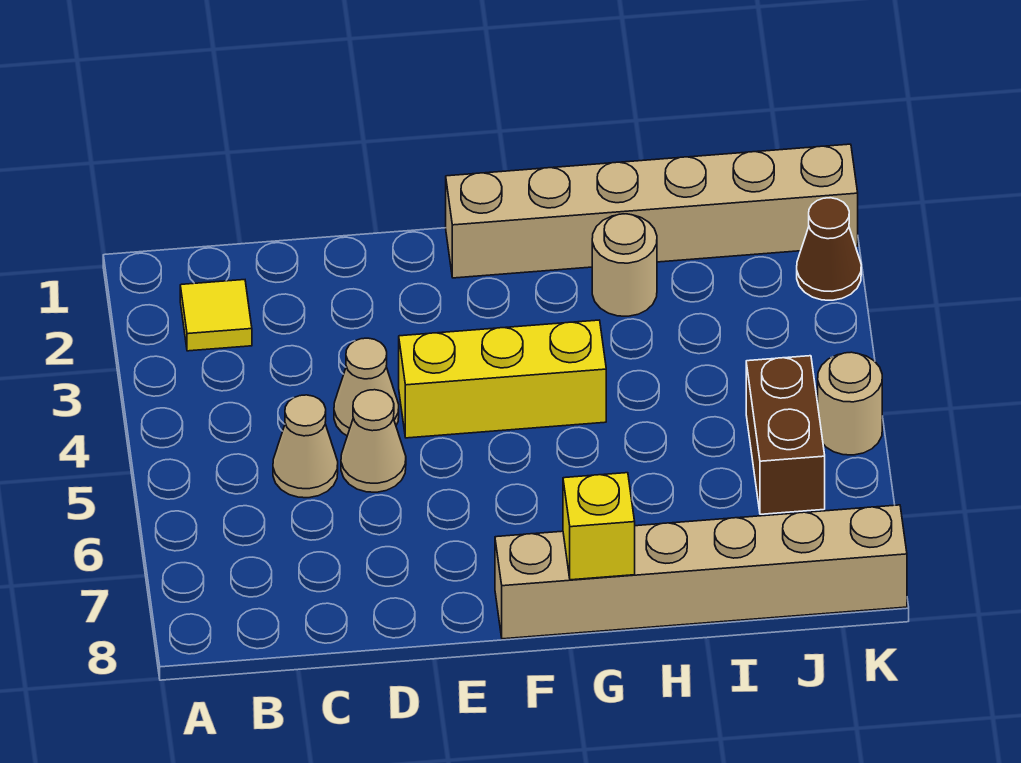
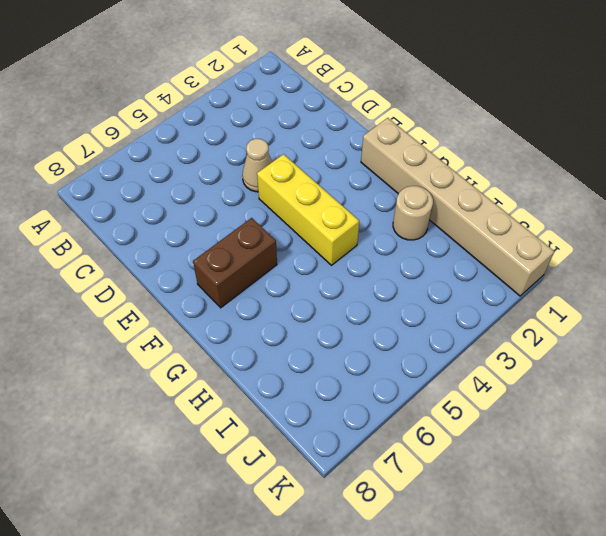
brown 1x2 brick [193,218,277,308] -> brown 1x2 brick moved to [746,356,825,514]
none -> yellow 1x1 tile [180,280,252,351]
none -> tan 1x1 cone [273,395,338,498]
none -> tan 1x1 cone [341,390,406,492]

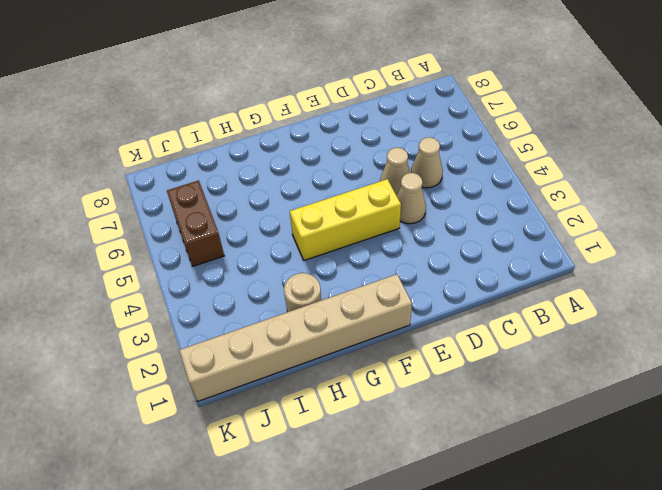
none -> yellow 1x1 tile [180,280,252,351]
none -> tan 1x6 brick [495,505,907,639]
none -> brown 1x1 cone [797,198,861,300]

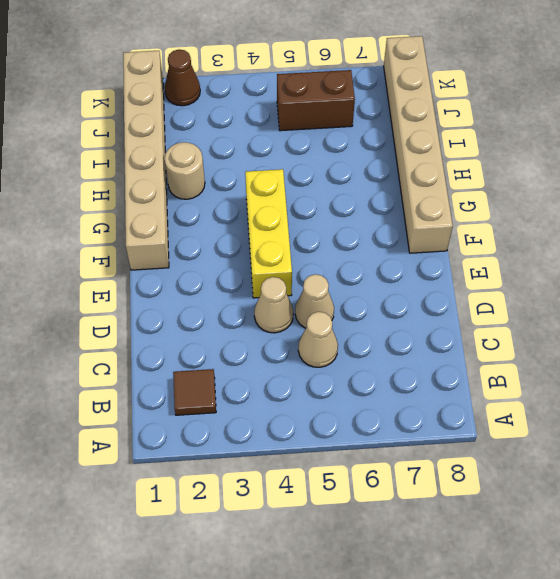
brown 1x1 tile [173,369,216,415] -> yellow 1x1 tile [180,280,252,351]
none -> tan 1x1 round brick [818,352,882,455]
none -> yellow 1x1 brick [563,473,635,580]

